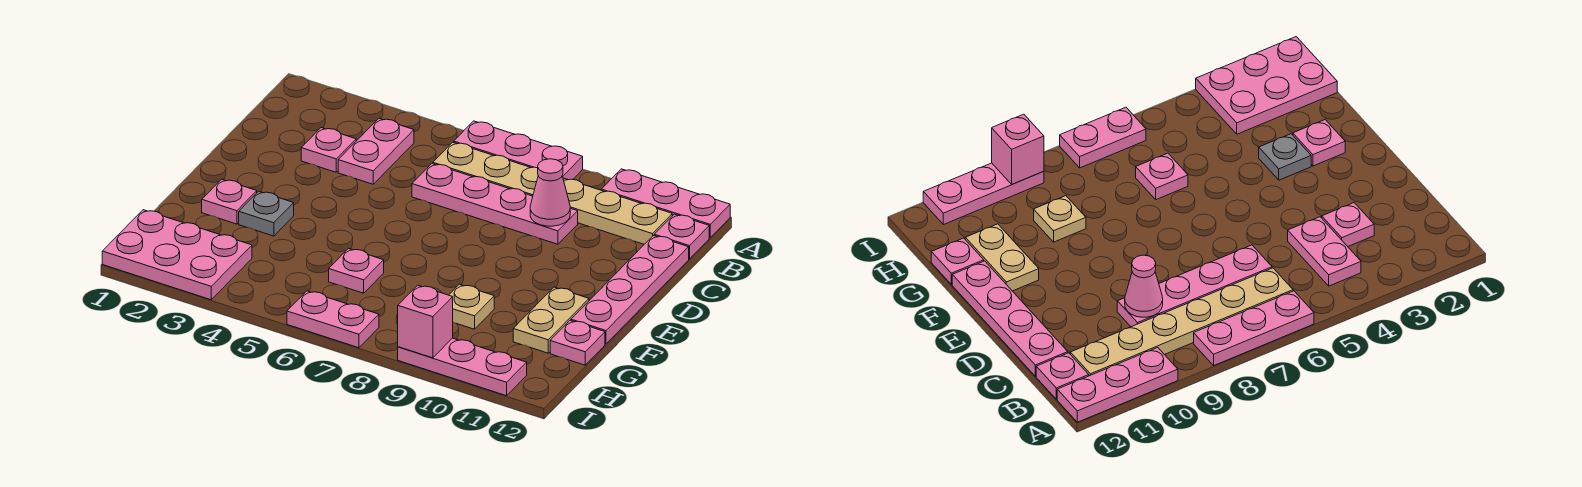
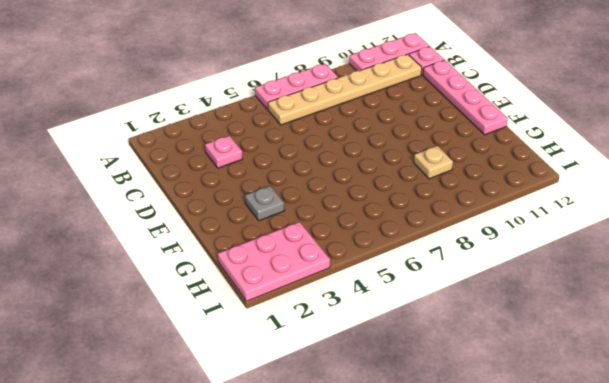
none -> pink 1x2 plate [338,118,414,184]
none -> pink 1x4 plate [412,164,578,244]
none -> pink 1x1 plate [202,179,257,224]

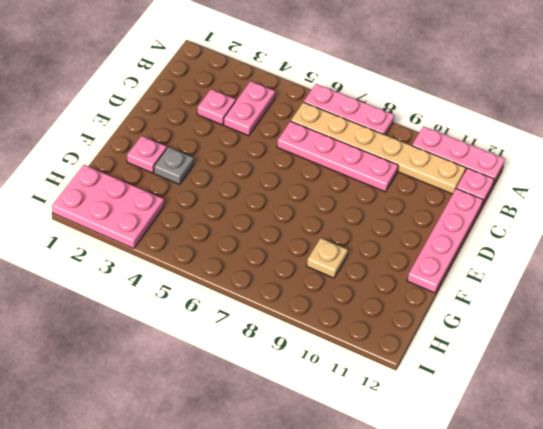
none -> tan 1x2 plate [513,287,589,353]
none -> pink 1x1 plate [329,248,384,293]
none -> pink 1x1 plate [550,320,605,365]

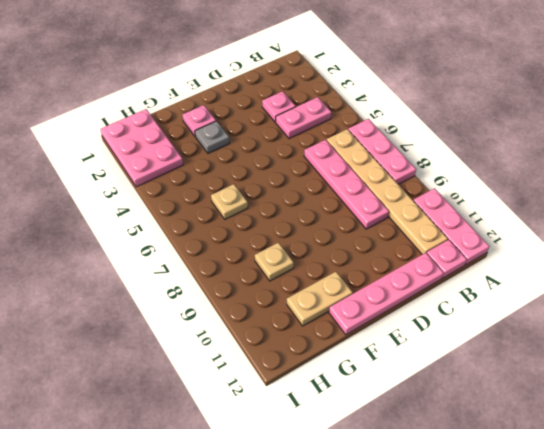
tan 1x1 plate [211,184,248,219] -> pink 1x1 plate [329,248,384,293]
none -> pink 1x1 plate [550,320,605,365]
none -> pink 1x2 plate [287,291,379,348]
none -> pink 1x3 plate [398,338,527,396]

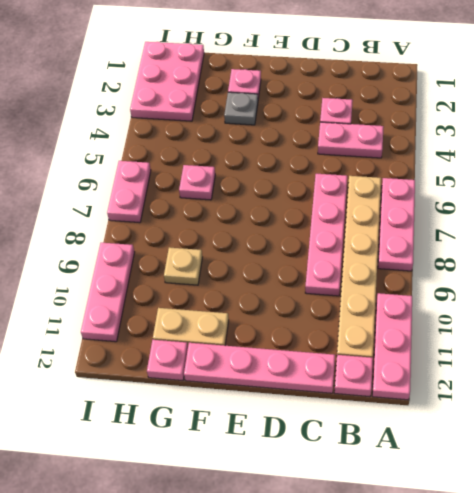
none -> pink 1x1 cone [530,159,570,226]
none -> pink 1x1 brick [398,285,453,358]

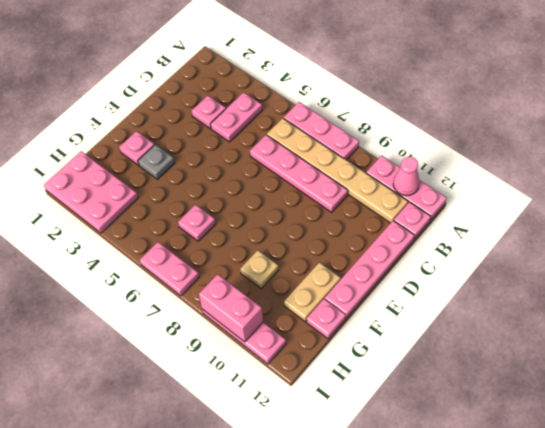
pink 1x1 cone [393,157,420,196] -> pink 1x1 cone moved to [530,159,570,226]
pink 1x2 brick [199,274,263,342] -> pink 1x1 brick [398,285,453,358]

